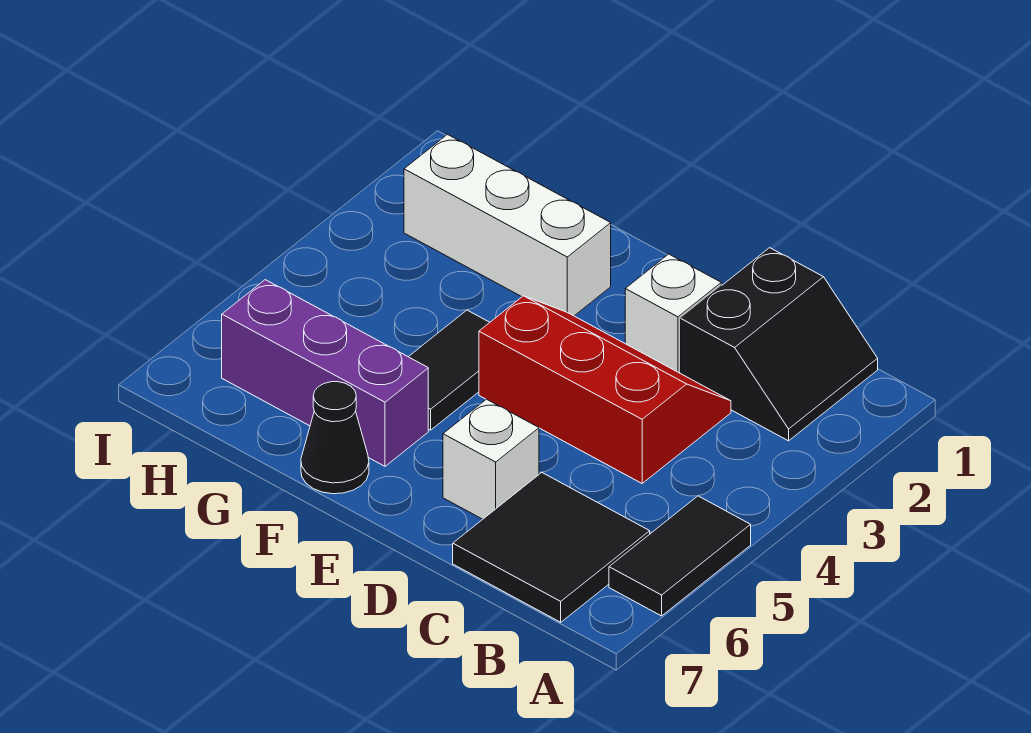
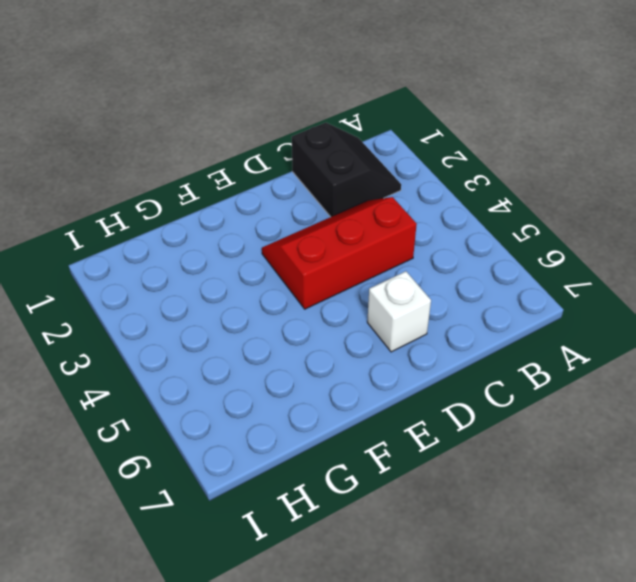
none -> black 1x2 tile [609,496,751,616]
none -> black 2x2 tile [453,472,650,622]

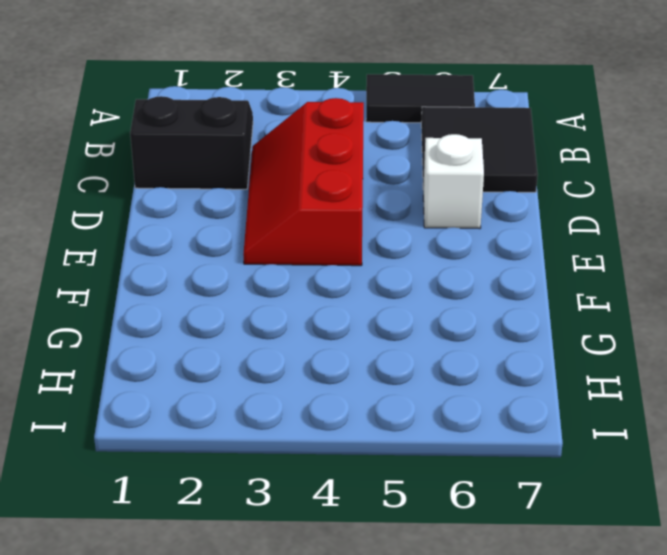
none -> white 1x1 brick [625,254,721,373]
none -> white 1x3 brick [404,135,611,316]

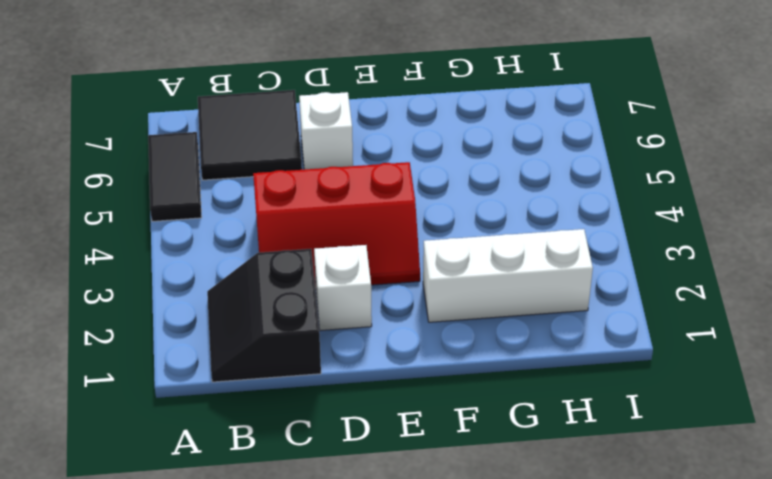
none -> black 1x2 tile [409,310,490,430]
none -> purple 1x3 brick [222,280,428,466]

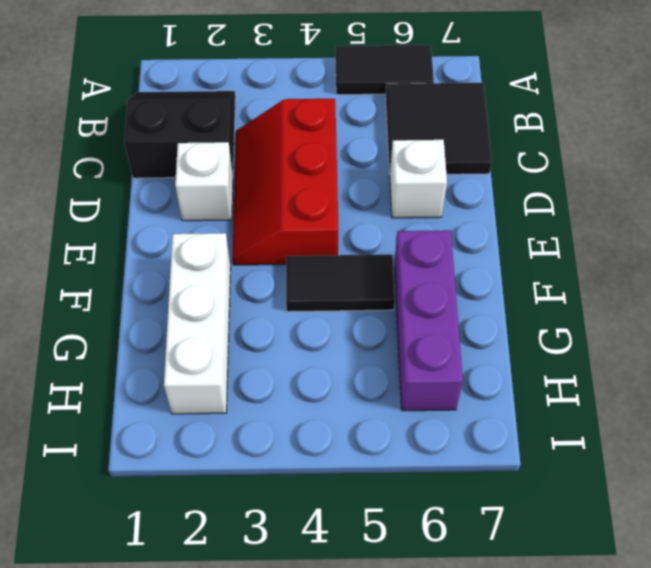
none -> black 1x1 cone [301,382,369,494]

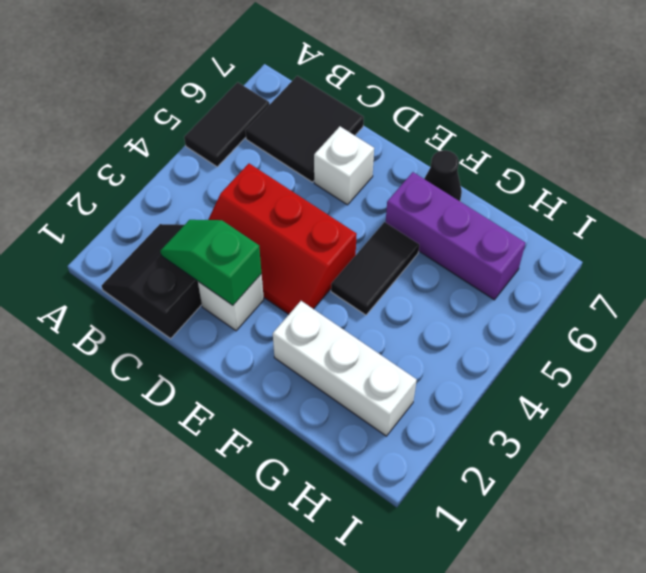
green 1x2 slope [160,220,262,305] -> none

